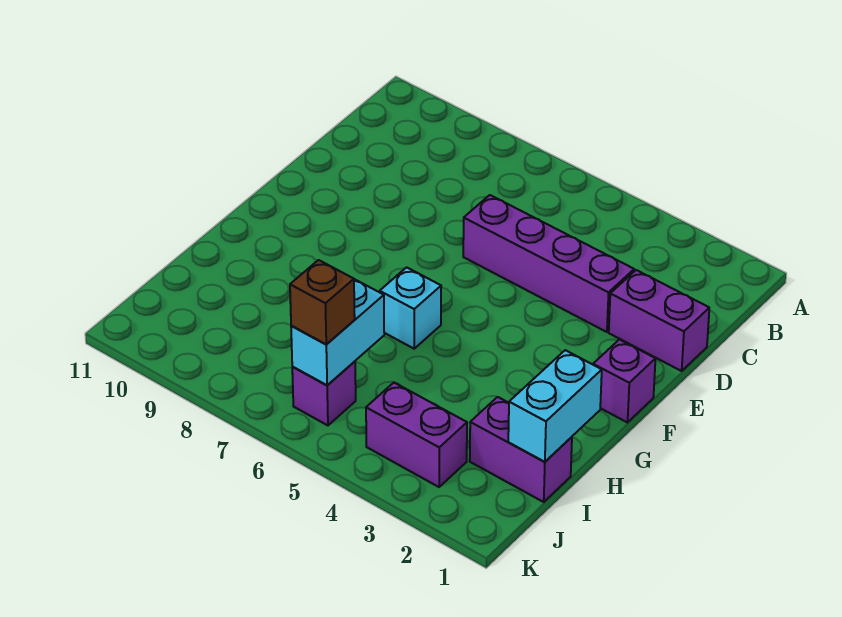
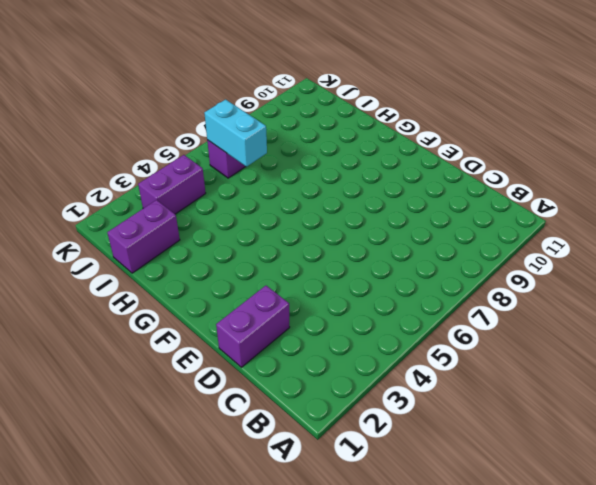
none -> purple 1x4 brick [463,195,634,332]
none -> purple 1x1 brick [593,340,655,423]

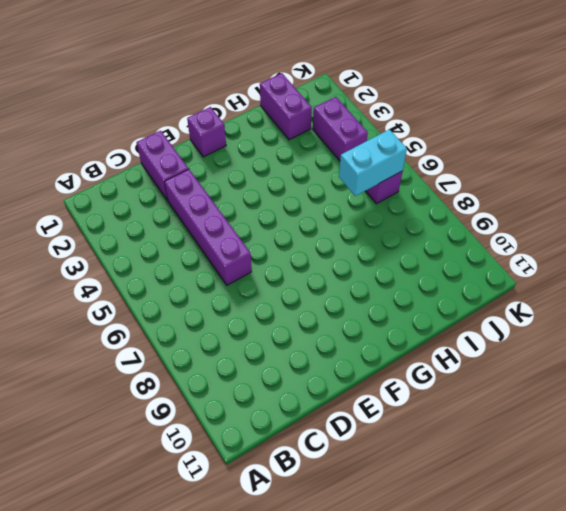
none -> cyan 1x1 brick [380,267,441,349]
none -> cyan 1x2 brick [508,350,602,462]

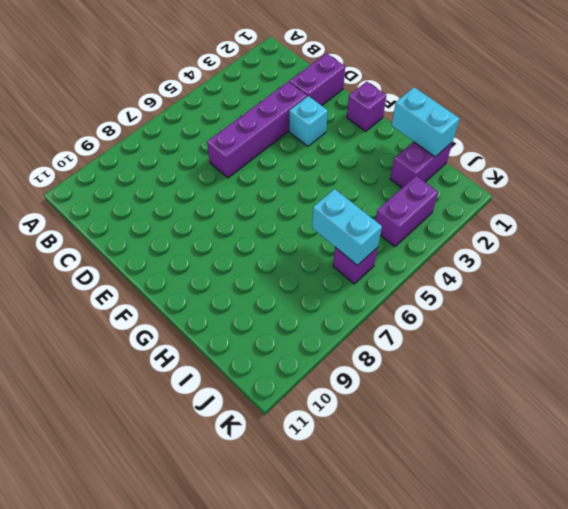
cyan 1x1 brick [289,96,328,146] -> cyan 1x1 brick moved to [380,267,441,349]
none -> brown 1x1 brick [290,260,355,344]

